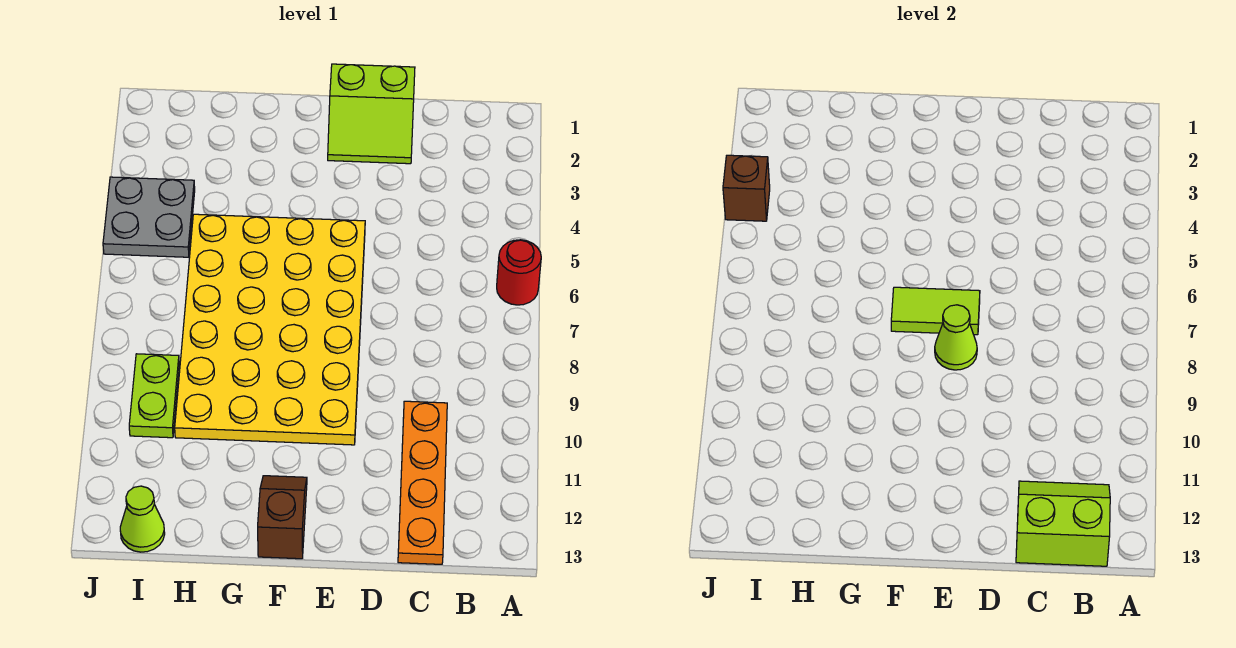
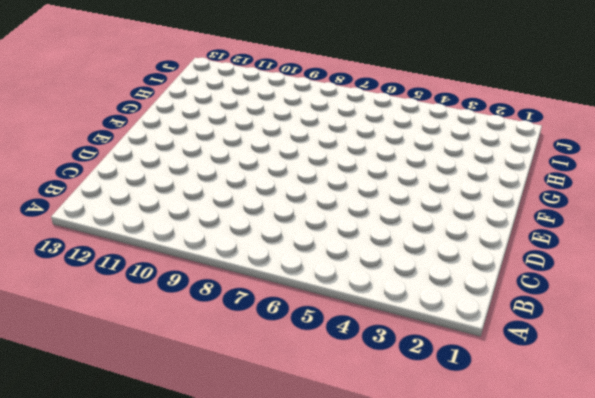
none -> red 1x1 round brick [497,240,541,305]
none -> orange 1x4 plate [398,401,447,564]
none -> lime 2x2 slope [328,64,415,164]

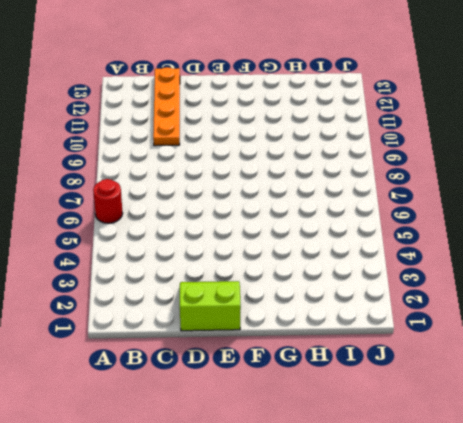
none -> yellow 4x6 plate [175,214,365,445]
none -> brown 1x2 slope [258,476,307,559]
none -> grey 2x2 plate [103,177,195,257]

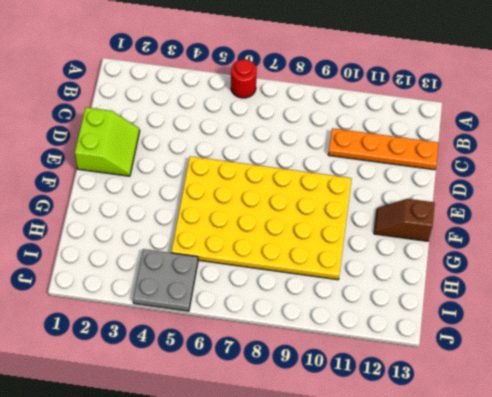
none -> lime 1x2 plate [129,354,179,438]
none -> lime 1x1 cone [120,486,165,552]
none -> lime 2x2 slope [1016,481,1110,566]

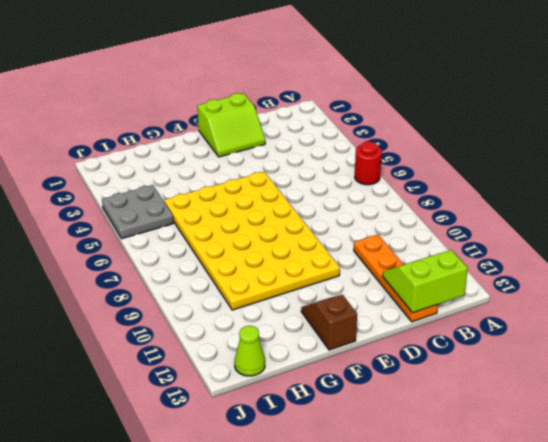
none -> lime 1x2 plate [129,354,179,438]
none -> lime 1x2 tile [891,287,980,335]
none -> lime 1x1 cone [935,305,977,370]

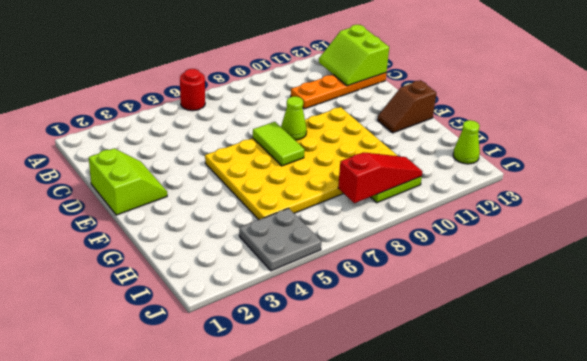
red 1x3 slope [338,152,423,203] -> none
none -> brown 1x1 brick [723,155,770,221]

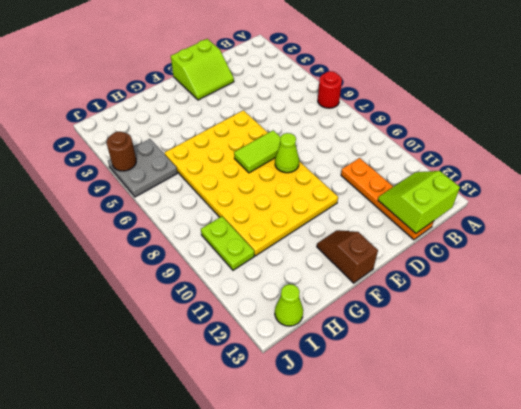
brown 1x1 round brick [107,132,136,171] -> brown 1x1 brick [723,155,770,221]

